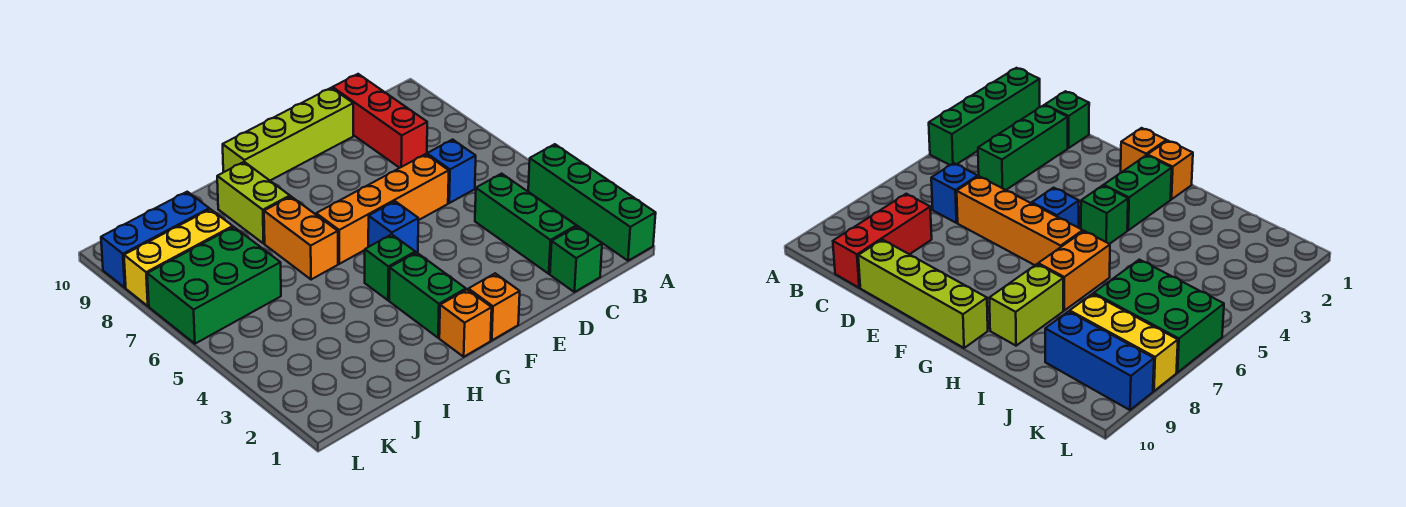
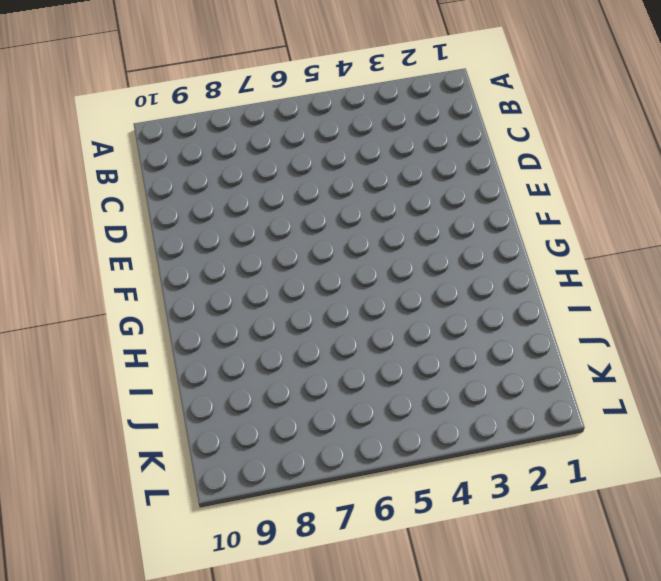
none -> green 1x4 brick [528,144,656,261]
none -> green 1x1 brick [550,226,602,292]
none -> green 1x3 brick [475,174,576,274]

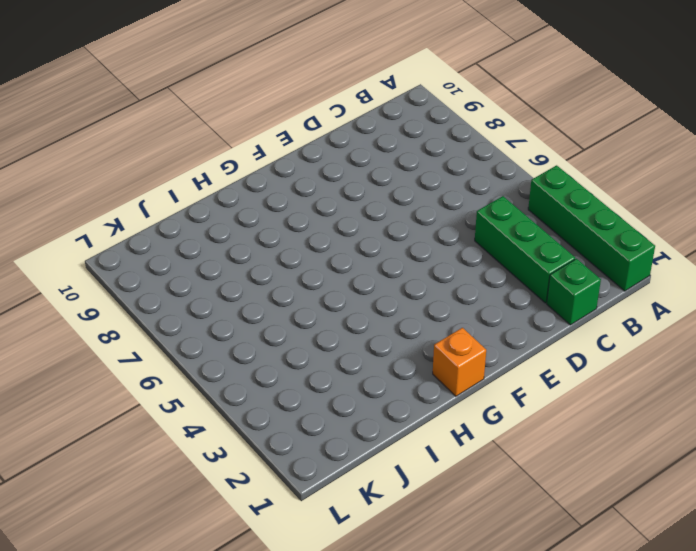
none -> blue 1x1 brick [427,140,476,203]
none -> red 1x3 brick [333,74,427,168]
none -> orange 1x4 brick [316,154,449,264]

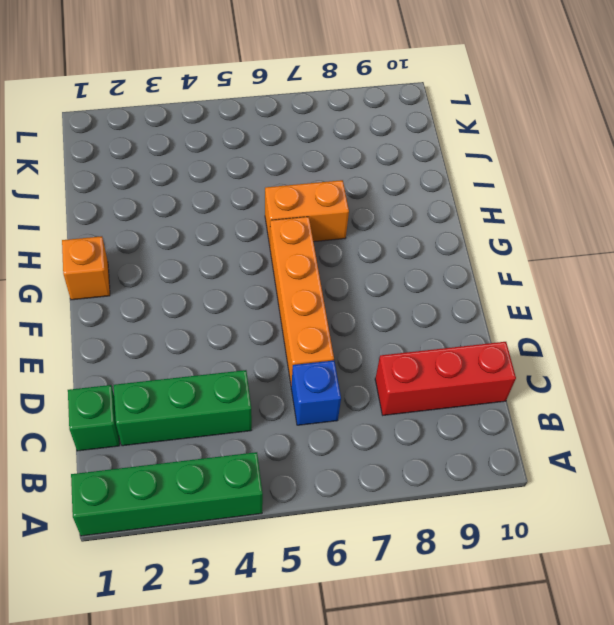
none -> lime 1x4 brick [223,88,353,180]
none -> orange 1x1 brick [468,273,520,340]
none -> blue 1x1 brick [368,201,418,253]

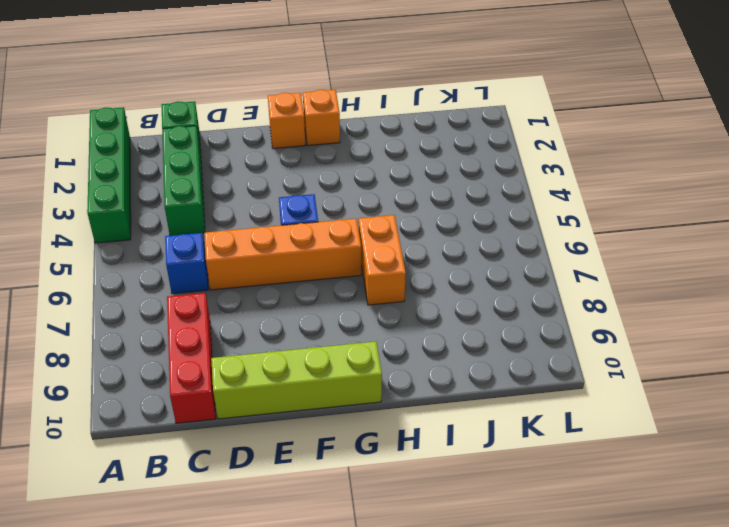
none -> green 1x2 brick [389,252,466,338]
none -> green 1x1 brick [365,234,415,300]
none -> lime 1x2 brick [217,162,290,243]

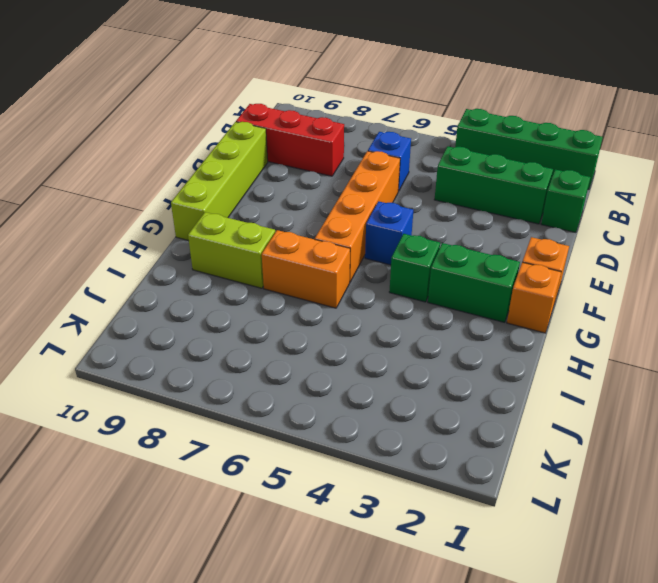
none -> green 2x3 brick [147,227,281,344]
none -> yellow 1x3 brick [124,209,233,306]
none -> blue 1x3 brick [101,192,209,288]

